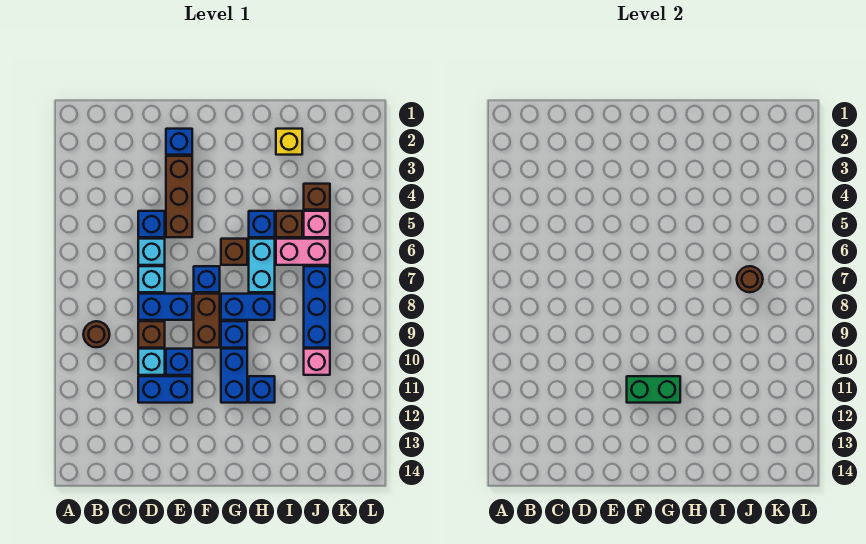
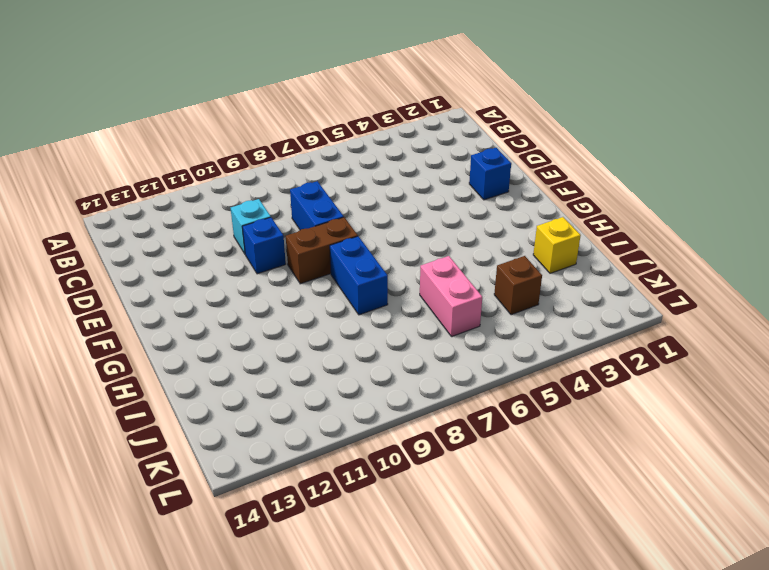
none -> brown 1x1 round brick [83,321,110,347]
none -> blue 1x1 brick [138,211,165,237]
none -> cyan 1x1 brick [138,239,165,265]

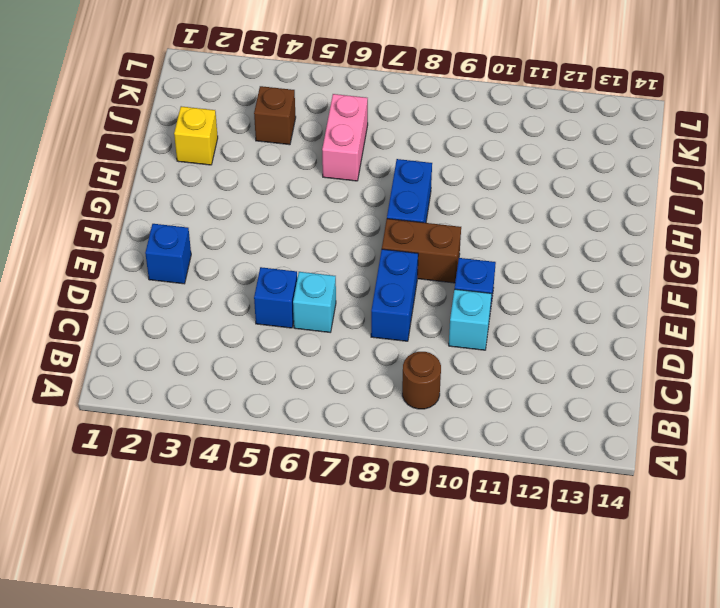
none -> cyan 1x1 brick [138,266,165,292]
none -> brown 1x1 brick [138,321,165,348]
none -> blue 1x2 brick [138,376,192,403]

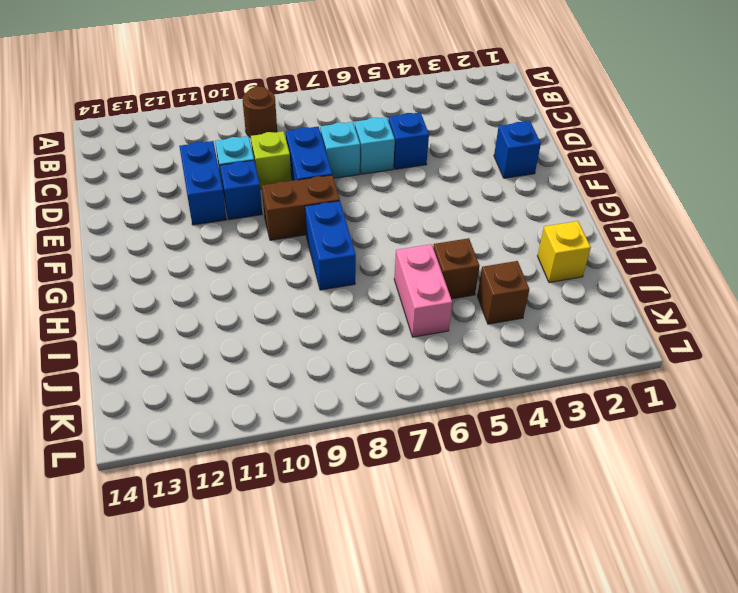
lime 1x1 brick [251,131,291,189] -> brown 1x1 brick [138,321,165,348]
none -> brown 1x3 brick [166,156,192,237]
none -> blue 1x1 brick [194,266,220,292]
none -> brown 1x1 brick [221,239,247,265]

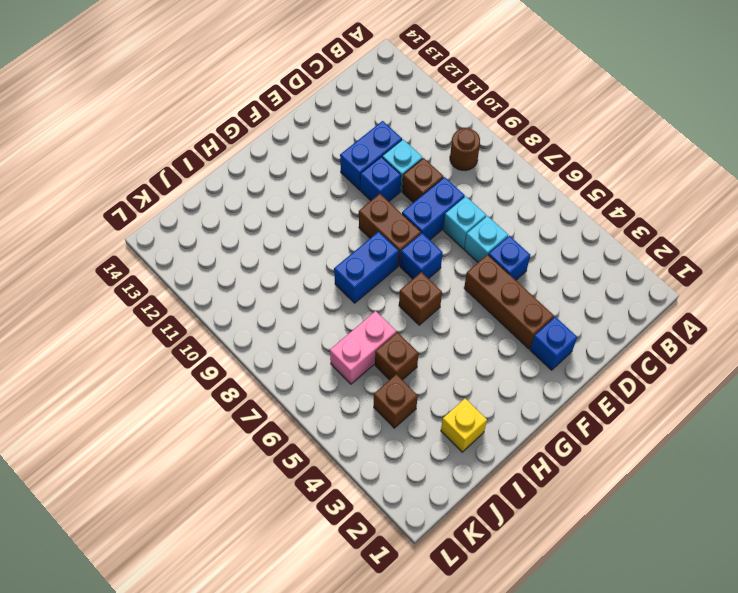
none -> blue 1x1 brick [221,321,247,348]
none -> blue 1x2 brick [221,349,247,403]
none -> blue 1x1 brick [249,211,275,237]

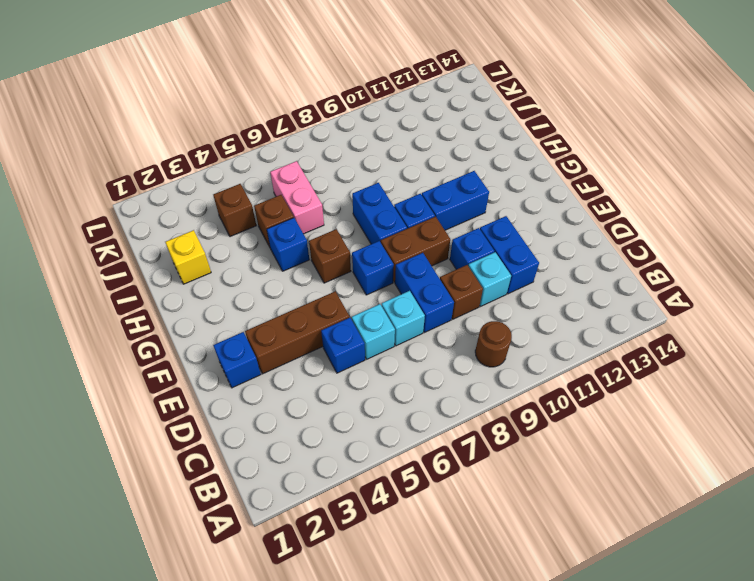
none -> cyan 1x2 brick [249,239,275,292]
none -> blue 1x1 brick [249,376,275,403]
none -> pink 1x1 brick [304,211,330,237]

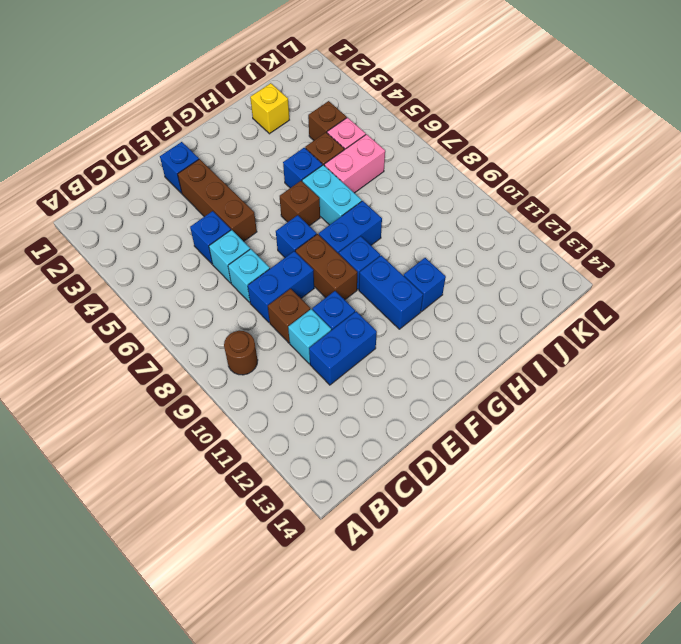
none -> blue 1x3 brick [304,266,330,348]
none -> pink 1x1 brick [304,349,330,375]
none -> green 1x2 brick [627,376,680,403]

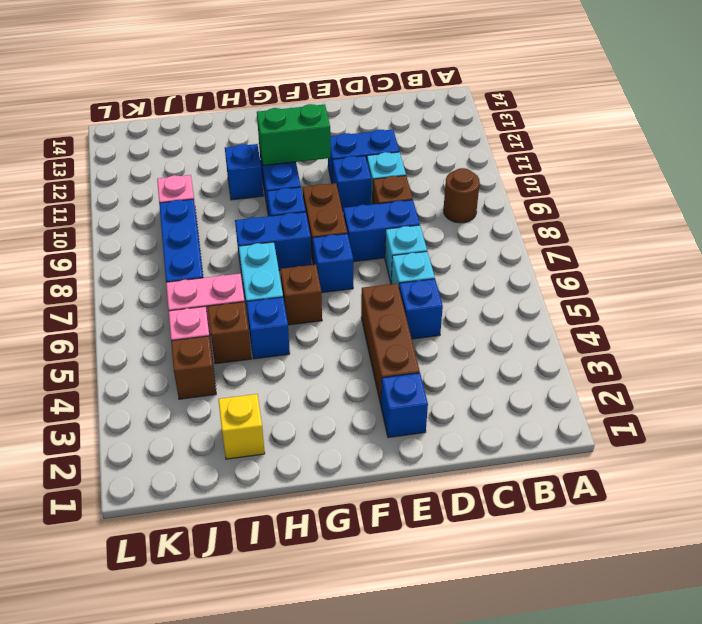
none -> brown 1x1 round brick [737,266,763,292]

